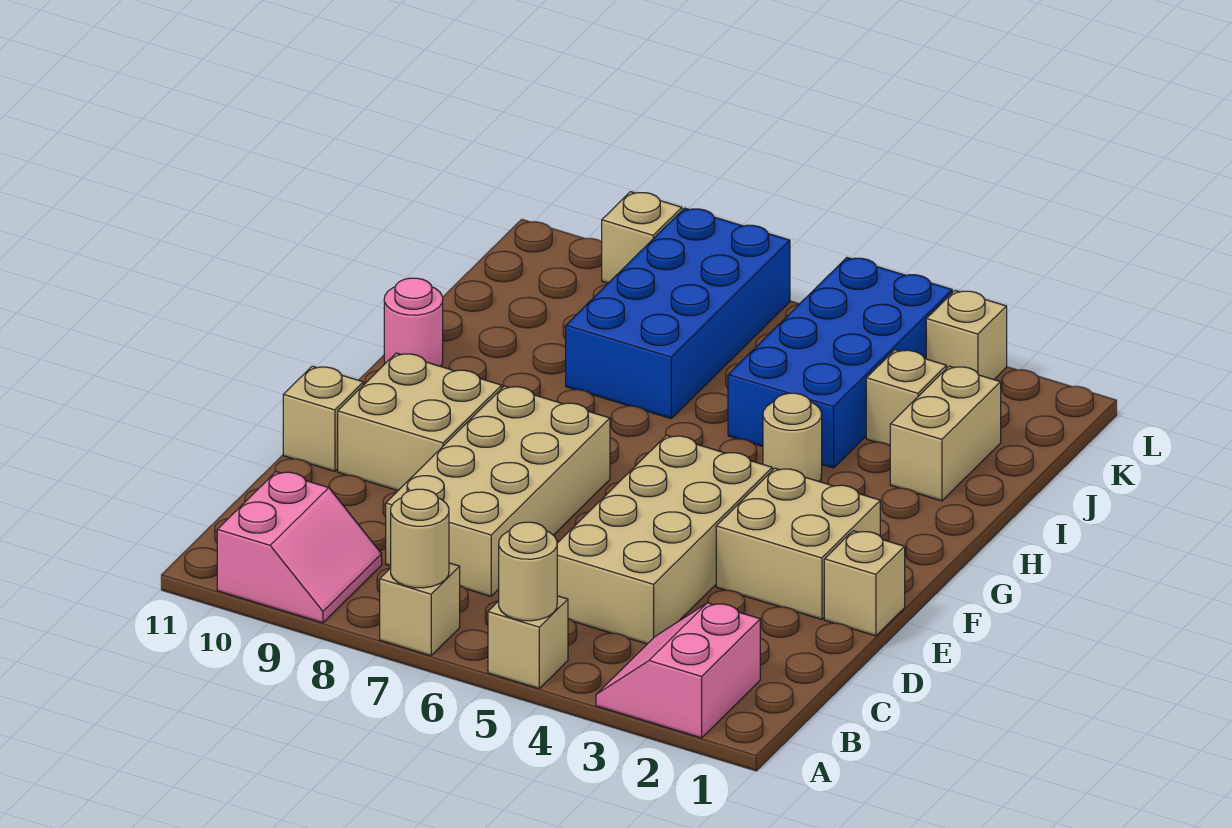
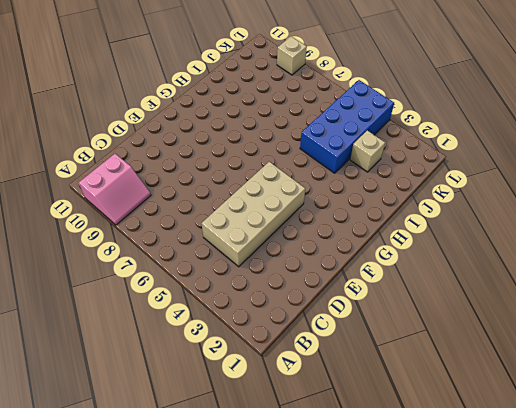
none -> pink 2x2 slope [596,603,760,738]
none -> tan 1x1 brick [488,596,568,688]
none -> tan 1x1 brick [380,563,460,656]

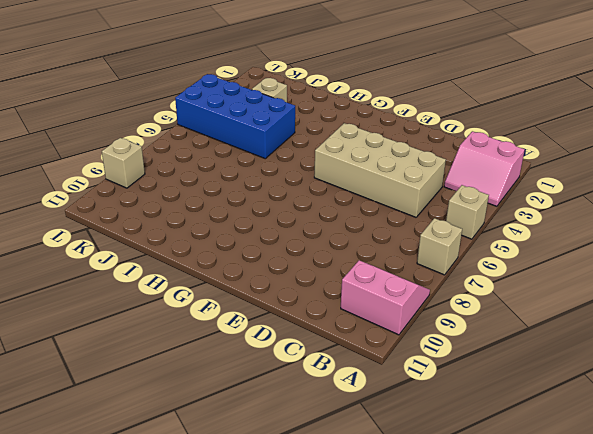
none -> tan 2x4 brick [386,386,610,596]
none -> tan 1x1 brick [824,531,905,636]
none -> tan 2x2 brick [716,468,880,619]

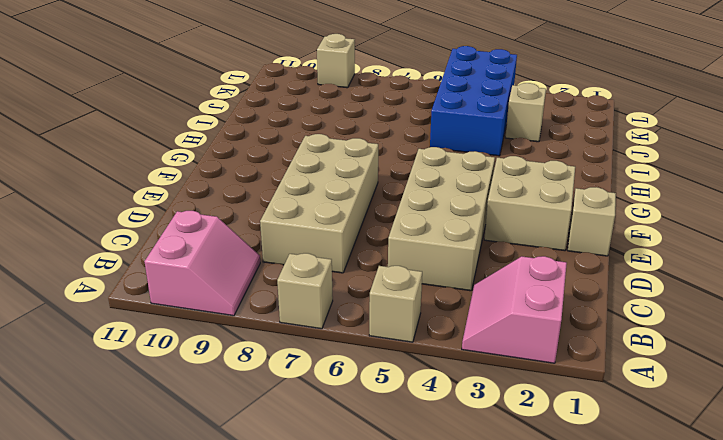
none -> tan 2x2 brick [338,353,502,491]
none -> tan 1x1 brick [283,366,363,471]
none -> tan 1x1 round brick [763,393,822,481]

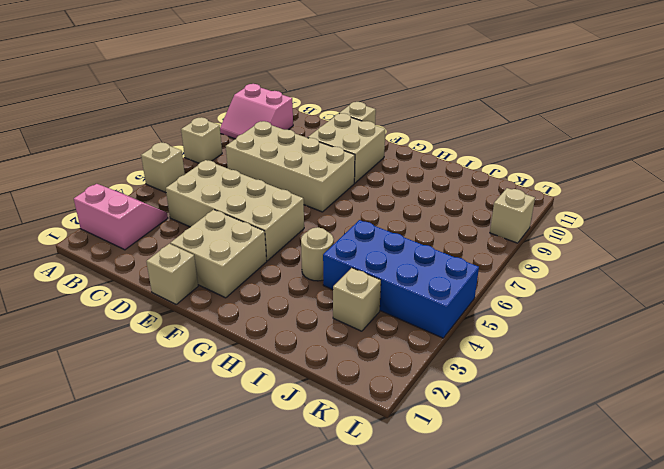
none -> pink 1x1 round brick [384,278,443,366]
none -> tan 1x2 brick [890,366,1001,501]
none -> blue 2x4 brick [566,208,790,418]

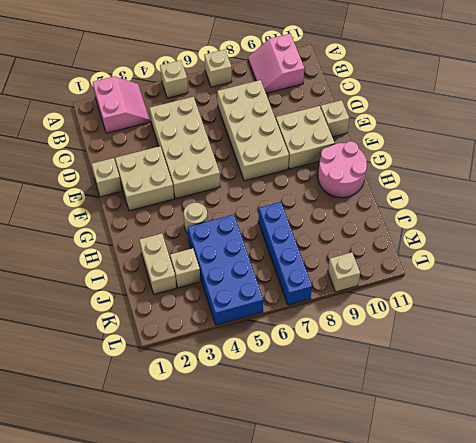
pink 2x2 round brick [318,141,367,198] -> pink 1x1 round brick [384,278,443,366]
blue 1x4 brick [258,202,312,305] -> blue 2x4 brick [566,208,790,418]
none -> tan 1x1 brick [926,290,1007,380]
none -> tan 1x1 round brick [499,522,557,621]
none -> tan 1x1 round brick [391,489,449,588]

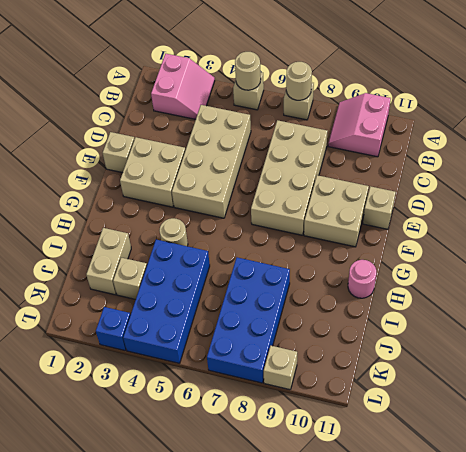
blue 1x1 brick [96,307,130,350] -> tan 1x1 brick [926,290,1007,380]

